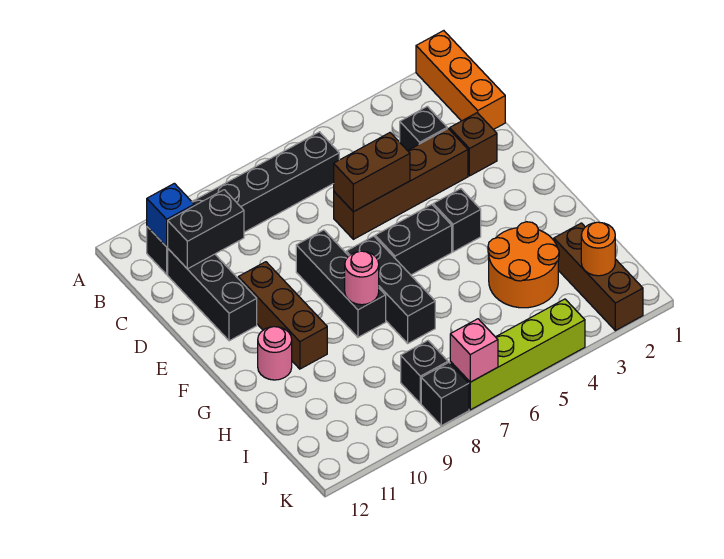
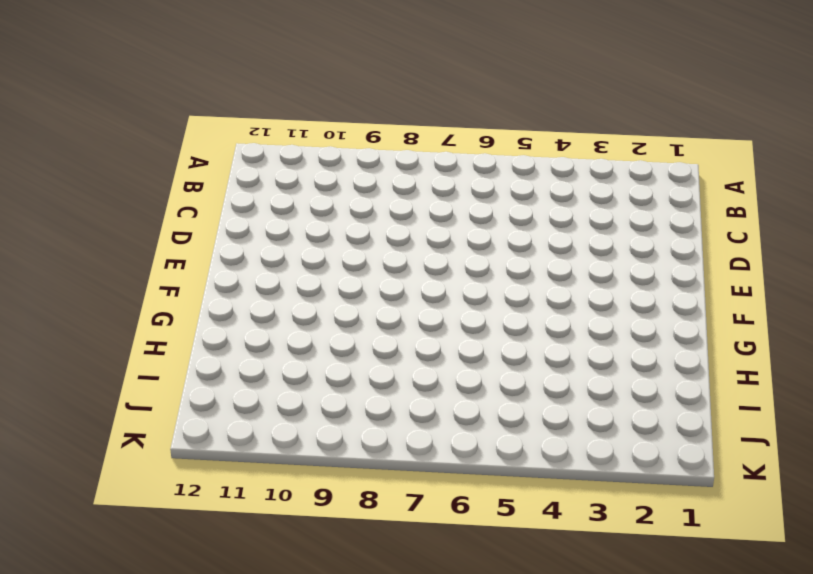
none -> orange 1x3 brick [416,31,505,130]
none -> black 1x6 brick [147,132,339,274]
none -> black 1x1 brick [400,106,447,151]

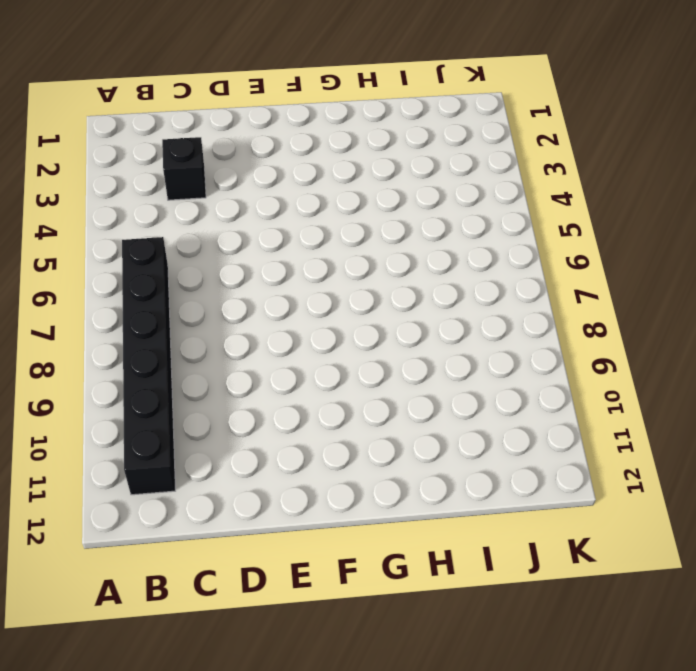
none -> orange 1x3 brick [416,31,505,130]
none -> black 1x3 brick [168,249,257,341]
none -> brown 1x1 brick [450,113,497,176]

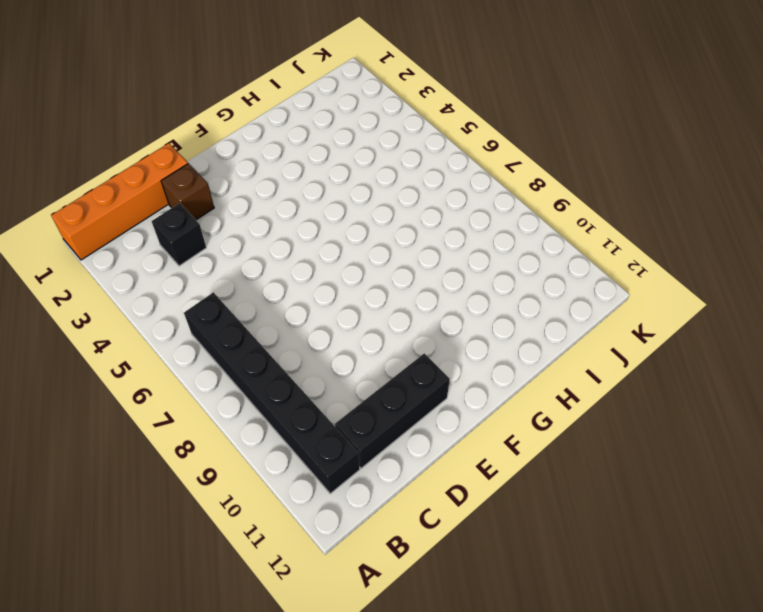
orange 1x4 brick [51,143,188,260] -> orange 1x3 brick [416,31,505,130]
none -> brown 1x4 brick [334,129,468,239]
none -> black 1x3 brick [296,230,386,337]
none -> brown 1x3 brick [238,262,327,369]

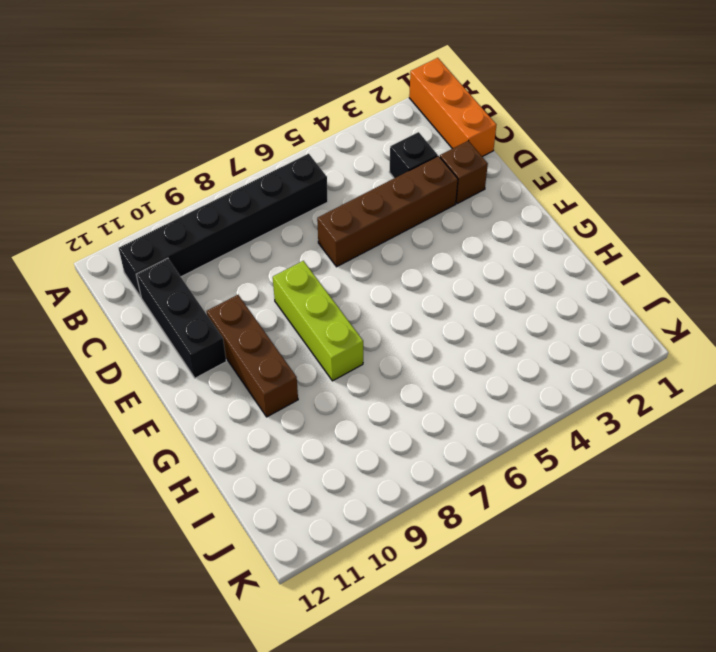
lime 1x3 brick [273,261,363,381] -> black 1x3 brick [296,230,386,337]
none -> black 1x1 brick [433,189,481,252]
none -> black 1x2 brick [375,204,452,275]
none -> black 1x3 brick [346,236,435,343]

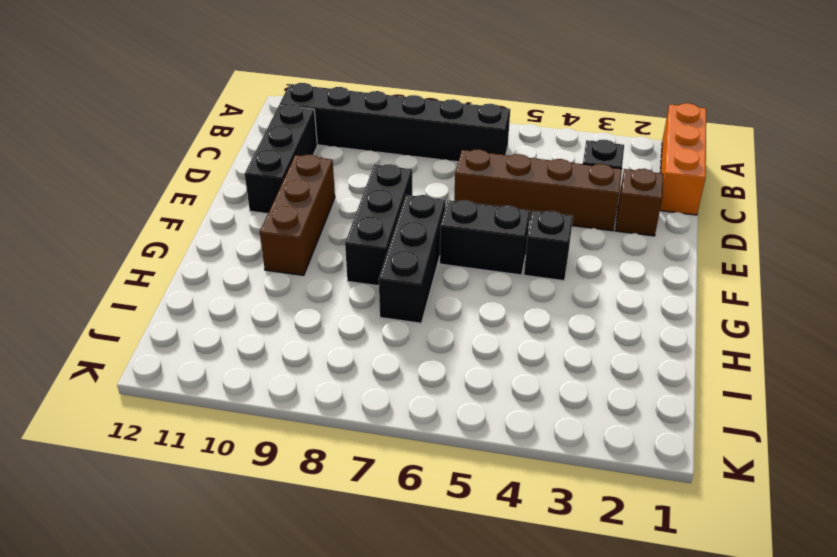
none -> pink 1x1 round brick [258,327,292,380]
none -> orange 2x2 round brick [488,222,559,308]
none -> brown 1x3 brick [554,223,643,331]

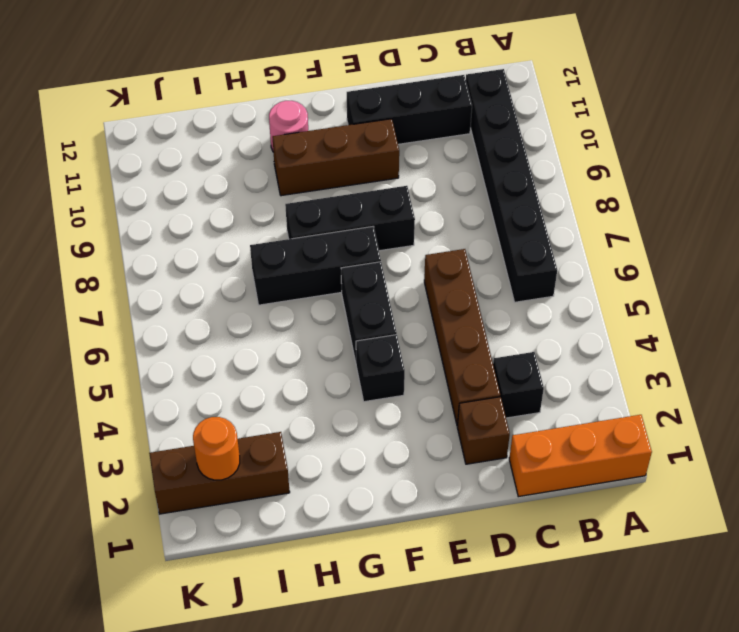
none -> orange 2x2 round brick [488,222,559,308]
none -> black 1x1 brick [401,341,448,404]
none -> lime 1x4 brick [450,299,585,410]

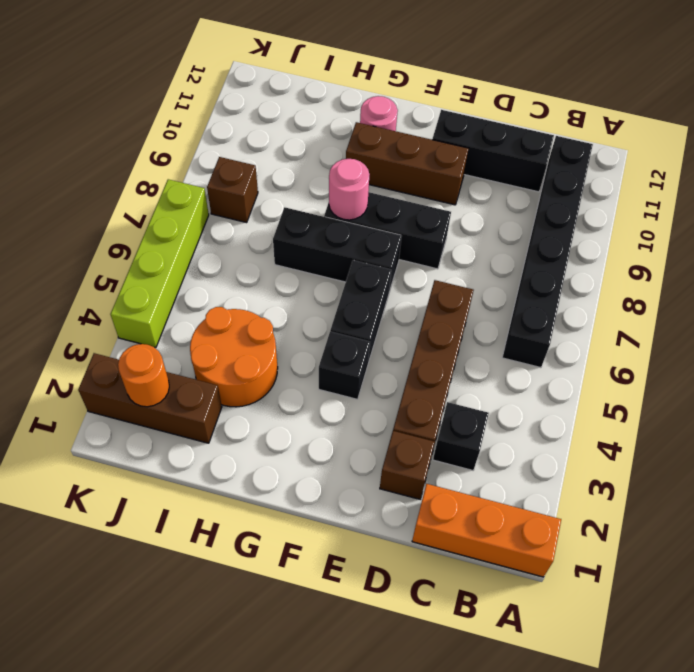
brown 1x1 brick [207,157,258,223] -> black 1x1 brick [401,341,448,404]
none -> black 1x1 brick [421,363,469,426]
none -> blue 1x1 brick [147,183,194,247]
none -> black 1x2 brick [167,190,244,269]

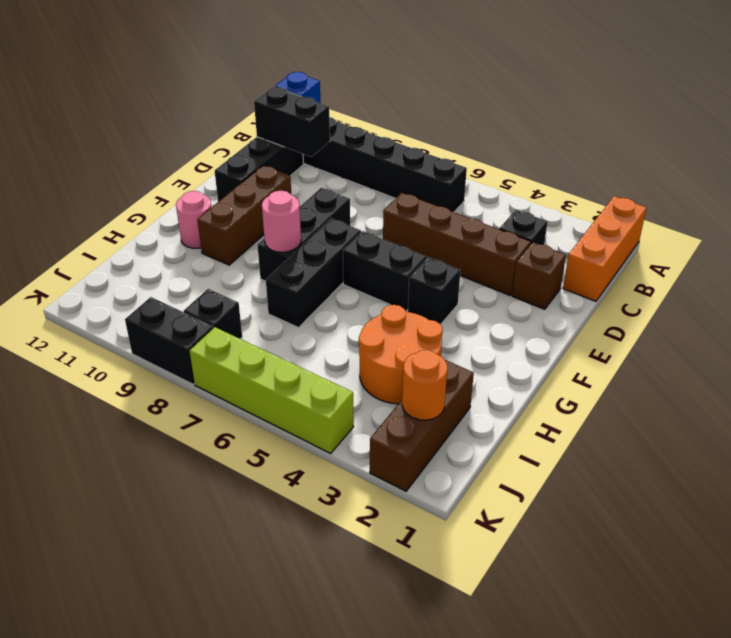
black 1x2 brick [125,297,213,384] -> black 1x1 brick [421,363,469,426]
none -> brown 1x2 brick [334,133,410,212]
none -> pink 1x1 brick [450,319,498,382]

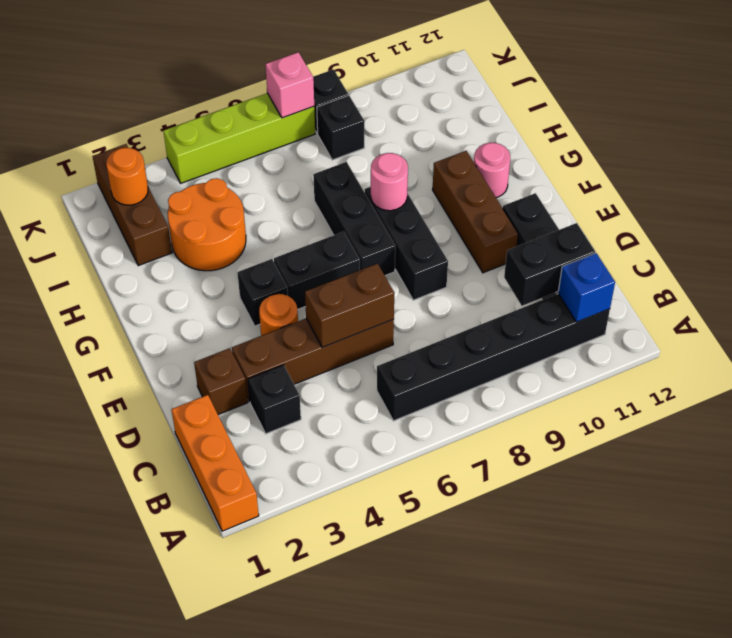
orange 1x1 round brick [259,294,298,336] -> none

